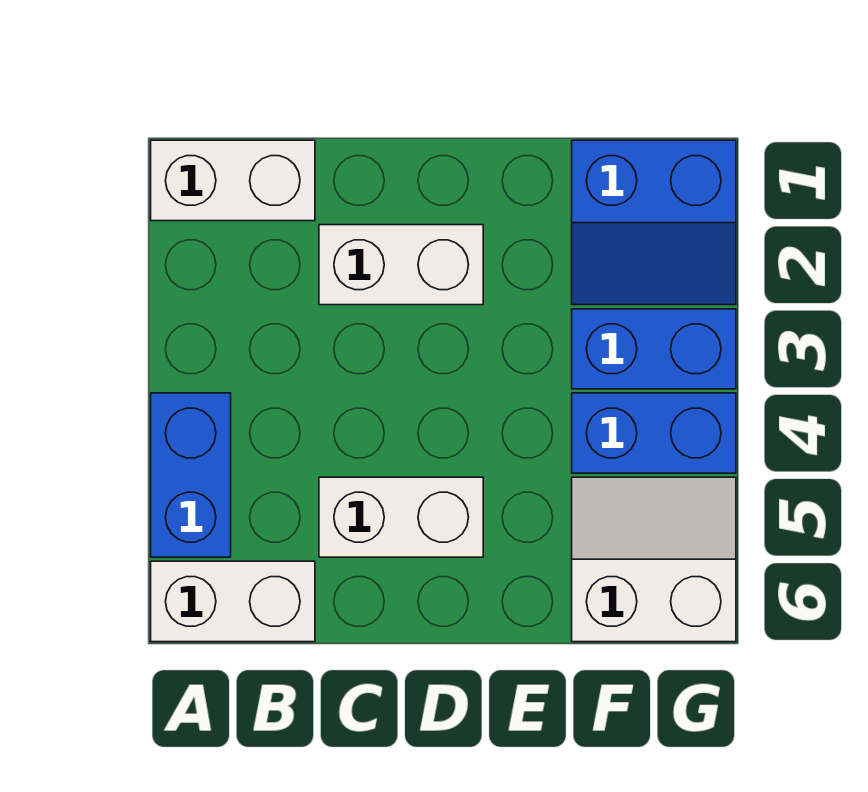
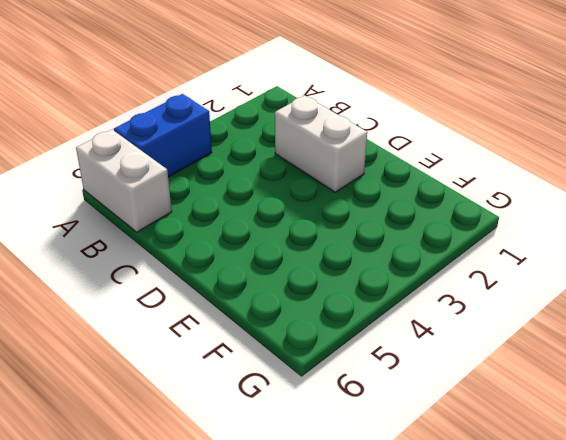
none -> white 1x2 brick [151,140,315,221]
none -> white 1x2 brick [319,477,483,557]

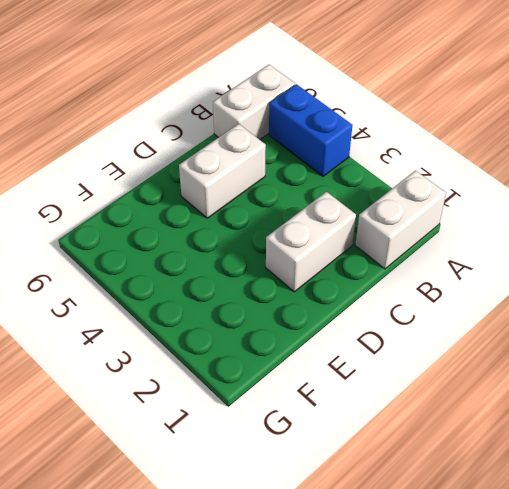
none -> blue 2x2 slope [572,140,736,305]
none -> blue 1x2 brick [572,309,736,389]

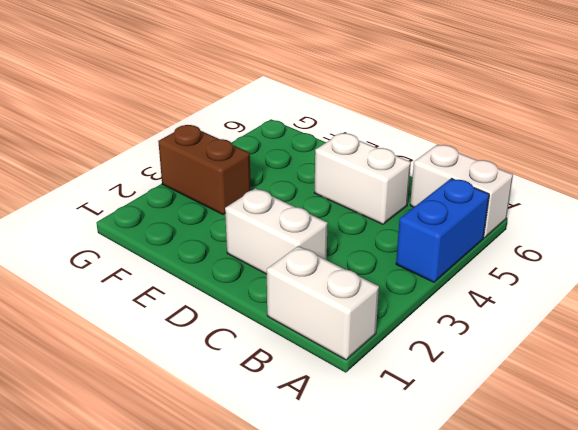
brown 1x2 brick [158,125,251,214] -> blue 1x2 brick [572,309,736,389]
none -> blue 2x2 slope [572,140,736,305]
none -> blue 1x2 brick [572,393,736,473]

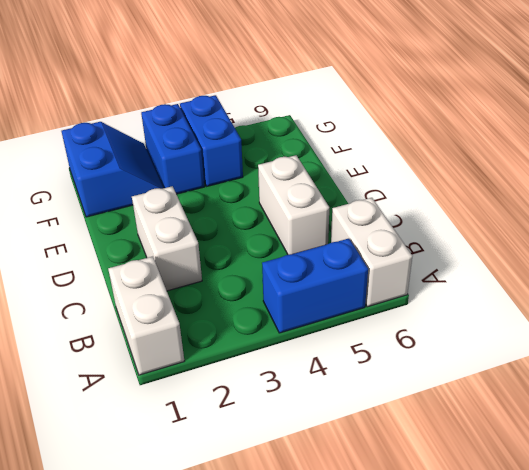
none -> white 2x2 slope [572,477,736,642]

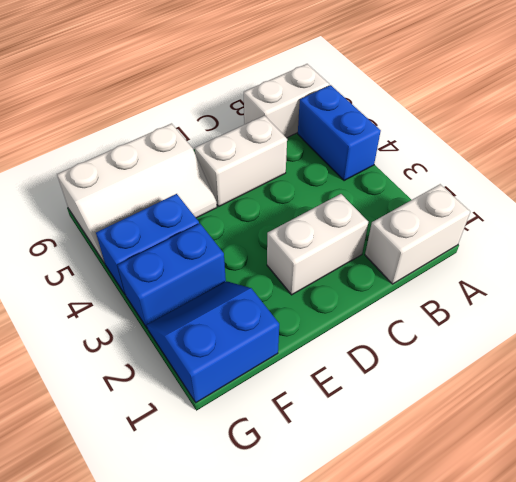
white 2x3 slope [57,124,217,263] -> white 2x2 slope [572,477,736,642]

